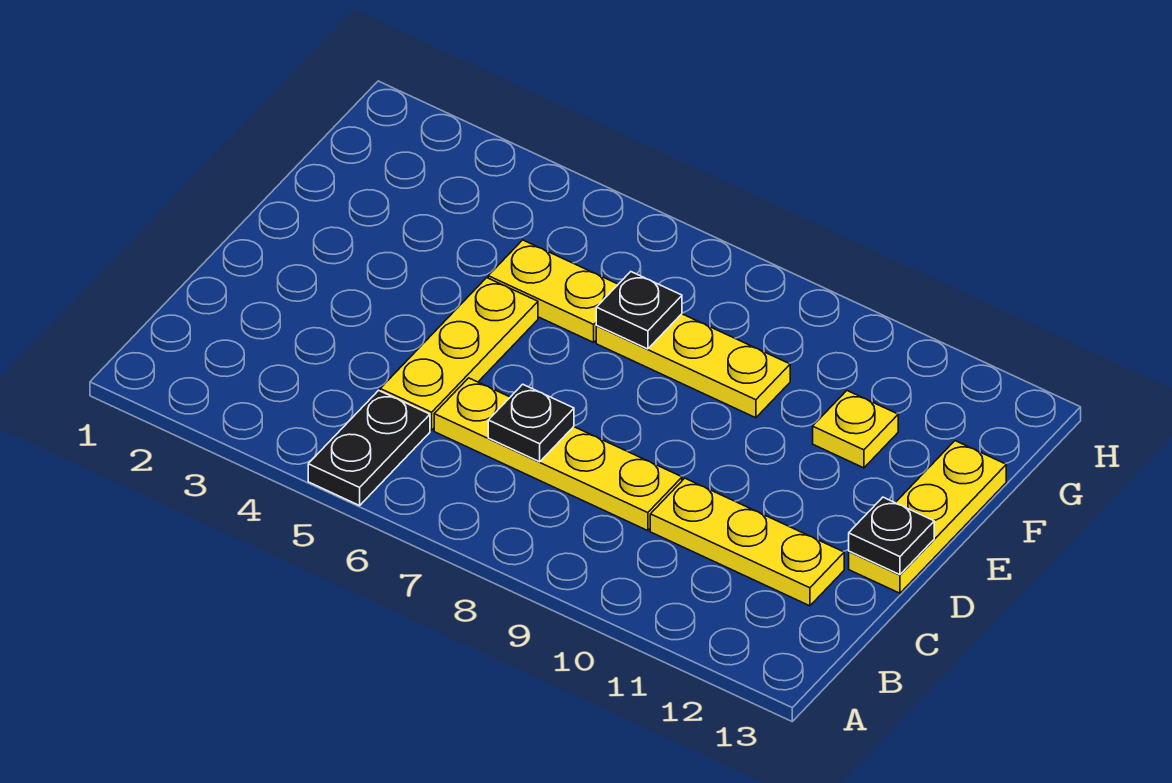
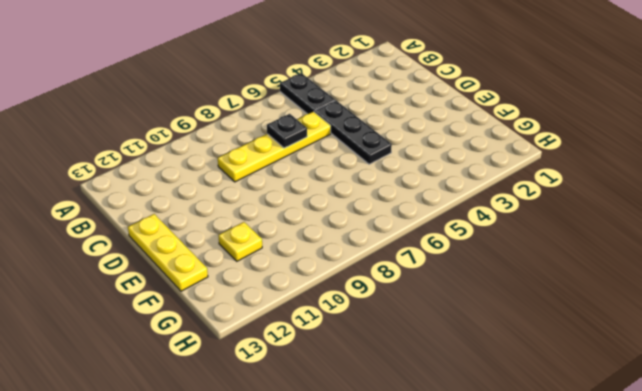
black 1x3 plate [315,101,392,164] -> yellow 1x3 plate [380,278,538,430]
none -> yellow 1x3 plate [650,478,844,606]
none -> yellow 1x2 plate [488,240,618,342]

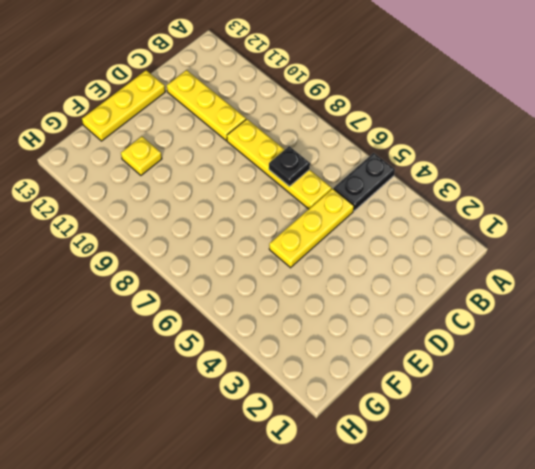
none -> yellow 1x2 plate [488,240,618,342]
none -> yellow 1x3 plate [596,314,790,418]

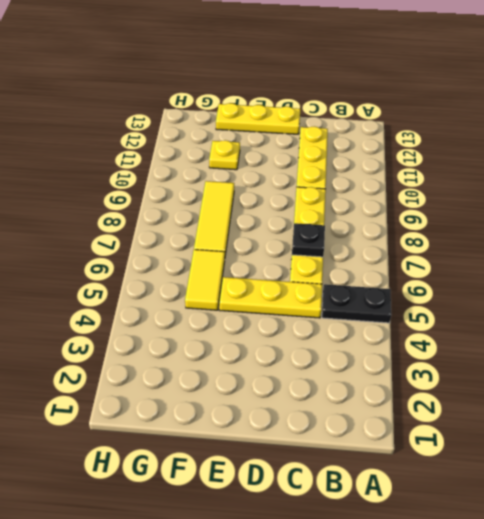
yellow 1x2 tile [185,250,225,310] -> yellow 1x2 plate [488,240,618,342]
yellow 1x3 tile [194,181,234,255] -> yellow 1x3 plate [596,314,790,418]
none -> black 1x1 plate [849,497,934,575]
none -> black 1x1 plate [596,272,682,349]

